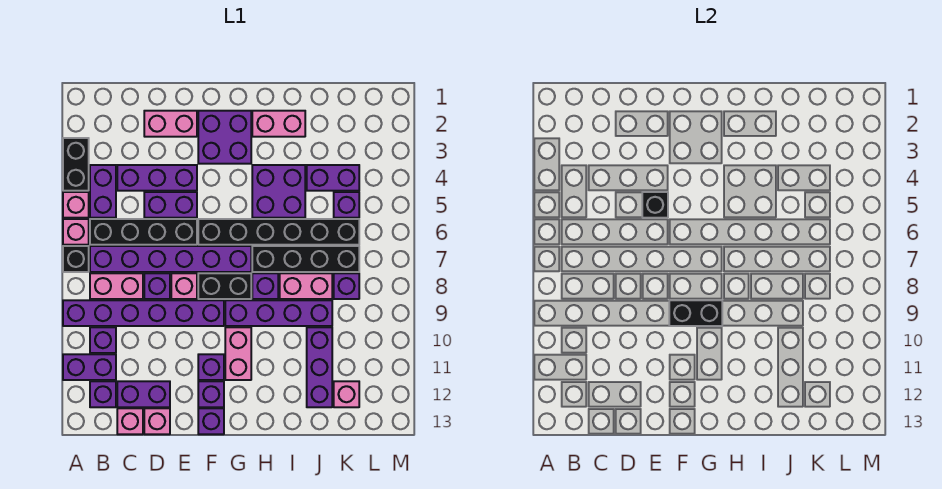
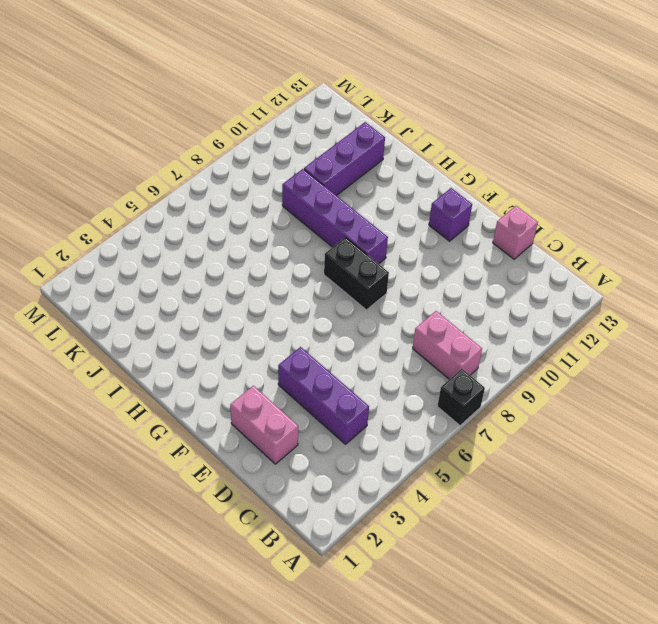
none -> black 1x2 brick [63,138,89,191]
none -> pink 1x1 brick [63,192,89,218]
none -> pink 1x1 brick [63,219,89,245]
none -> purple 1x6 brick [63,300,224,326]

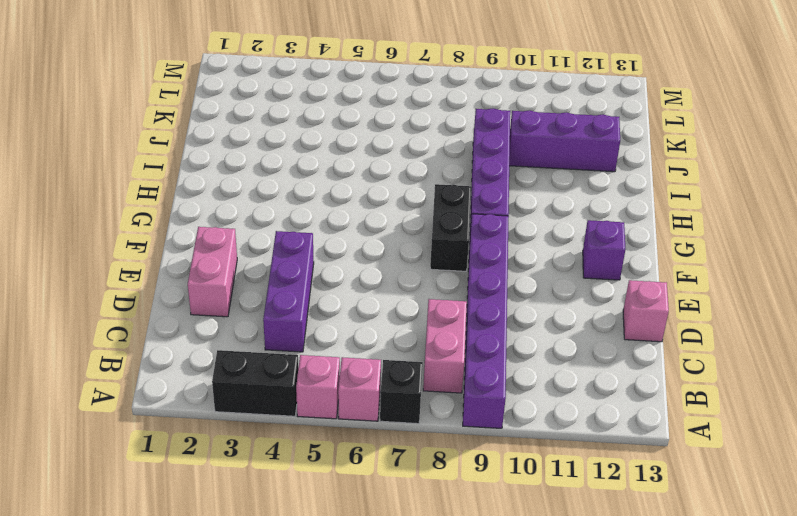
none -> purple 1x2 brick [63,354,116,380]
none -> purple 1x2 brick [90,165,116,218]
none -> black 1x4 brick [90,219,197,245]
none -> purple 1x6 brick [90,246,251,272]

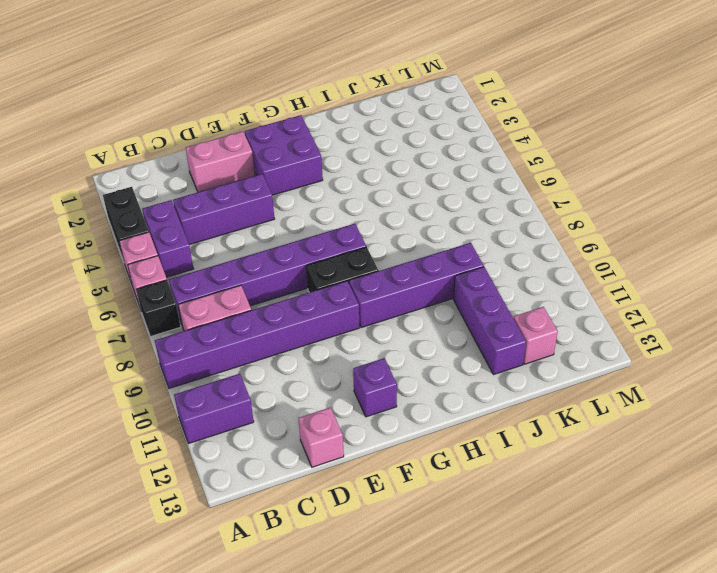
none -> black 1x4 brick [90,219,197,245]
none -> purple 1x1 brick [90,327,116,353]
none -> purple 1x1 brick [90,381,116,407]
none -> purple 1x2 brick [117,381,170,407]

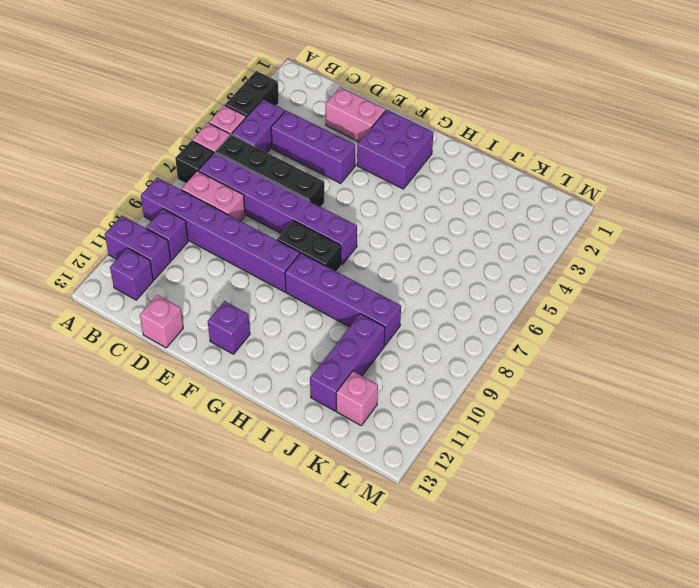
none -> purple 1x2 brick [117,381,170,407]
none -> pink 1x1 brick [117,408,143,434]
none -> purple 1x2 brick [144,192,197,218]
none -> purple 1x1 brick [144,273,170,299]

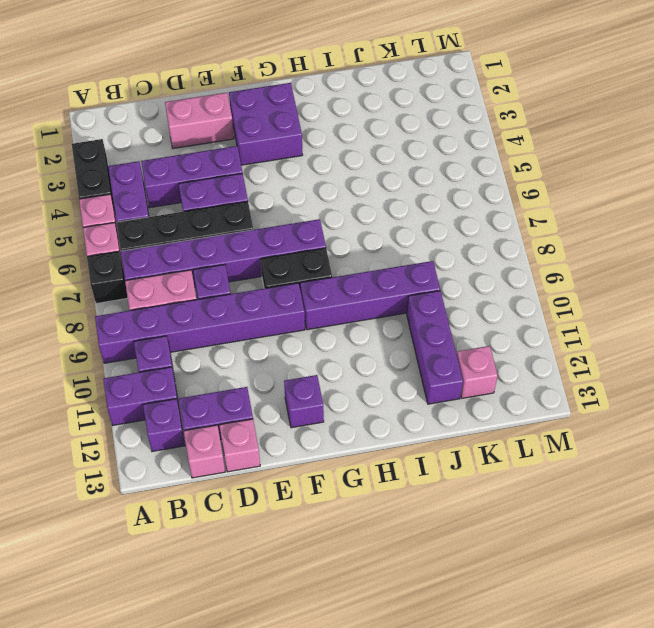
none -> pink 1x1 brick [171,273,197,299]
none -> black 1x6 brick [198,219,359,245]
none -> purple 1x1 brick [198,354,224,380]
none -> purple 1x1 brick [198,408,224,434]

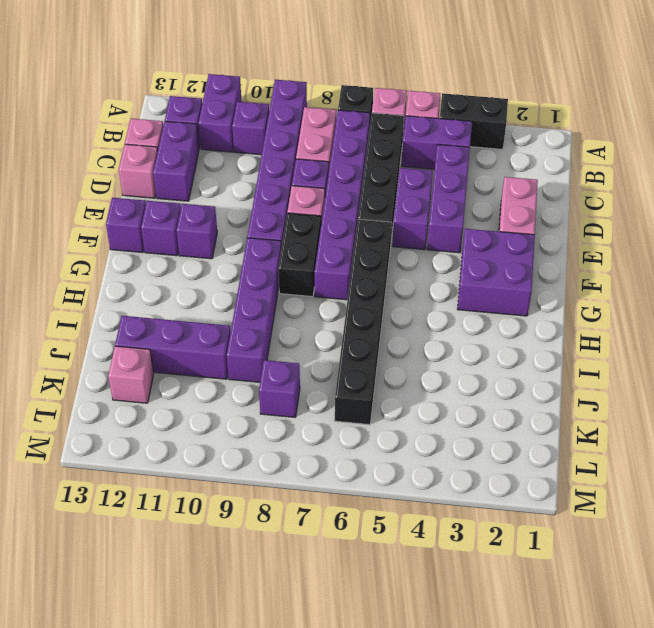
none -> pink 1x2 brick [225,327,251,380]
none -> pink 1x2 brick [252,111,305,137]
none -> purple 2x2 brick [252,165,305,218]
none -> black 1x4 brick [252,246,359,272]

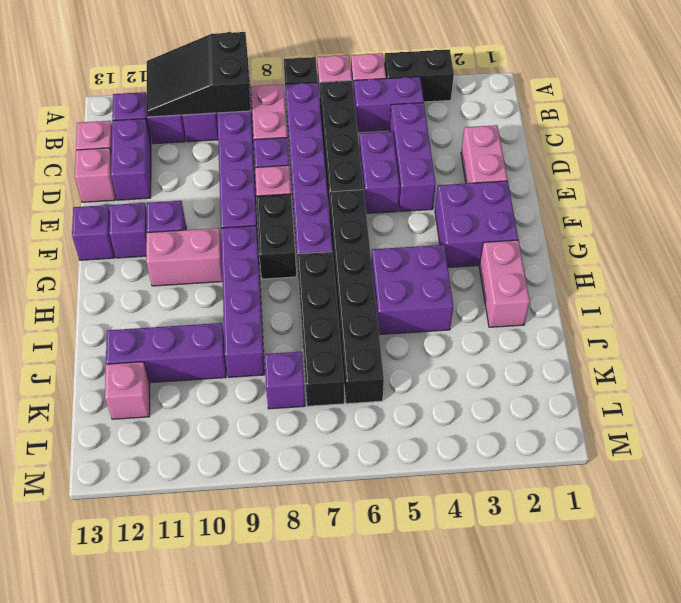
black 2x3 slope [146,32,251,117] -> none
none -> purple 1x1 brick [252,273,278,299]
none -> pink 1x2 brick [280,273,332,299]
none -> purple 1x2 brick [307,165,359,191]
none -> purple 1x1 brick [334,192,359,218]

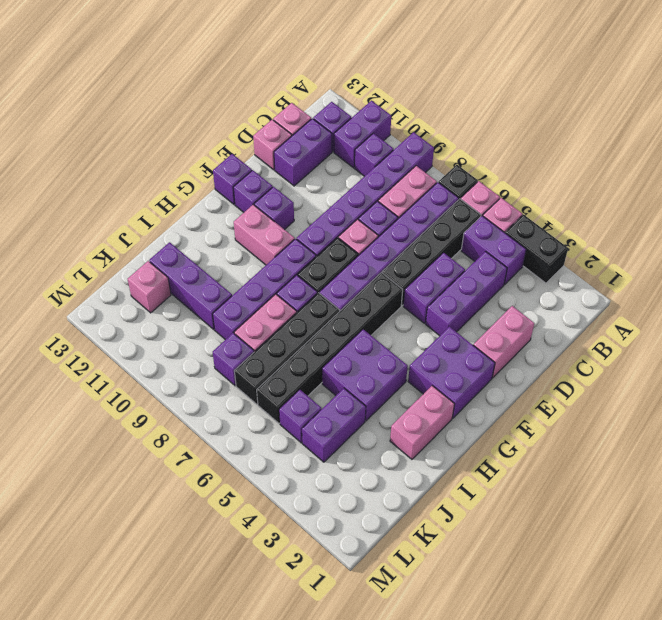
none -> black 1x1 brick [642,192,668,218]
none -> black 1x2 brick [669,300,722,326]

